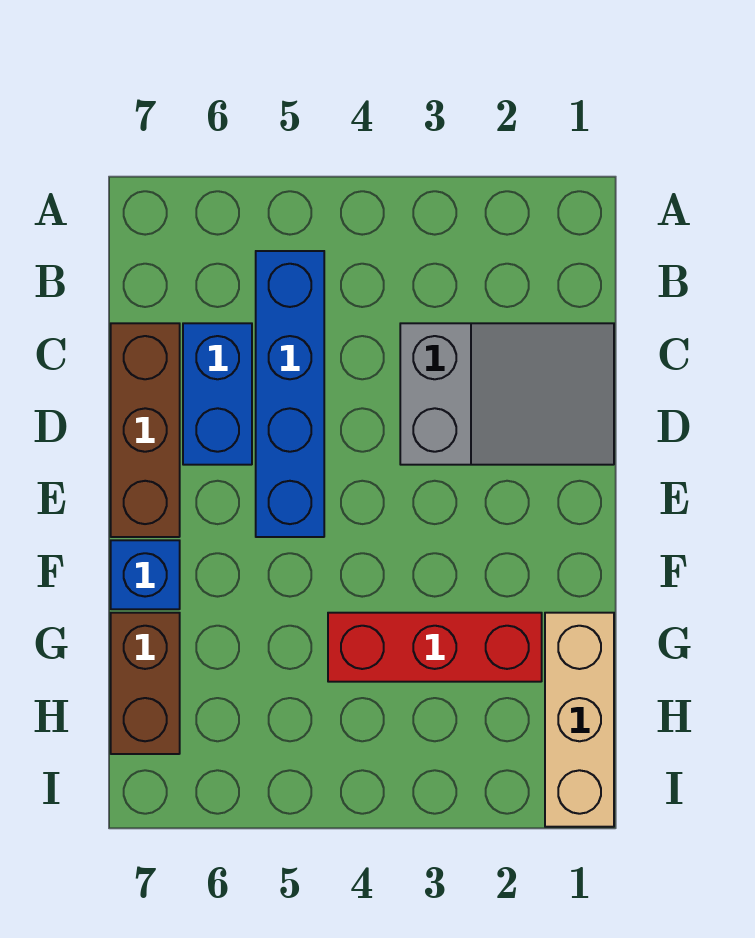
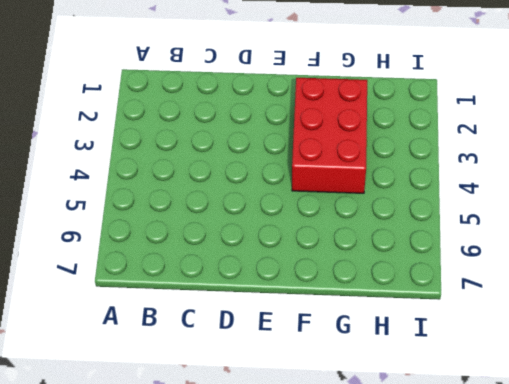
red 2x3 brick [292,78,367,193] -> red 1x3 brick [328,613,542,682]
none -> blue 1x4 brick [256,251,324,537]
none -> grey 2x3 slope [400,323,614,465]

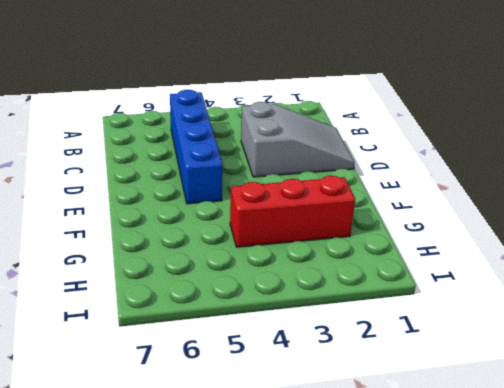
none -> blue 1x2 brick [183,323,252,465]
none -> brown 1x3 brick [111,323,180,537]

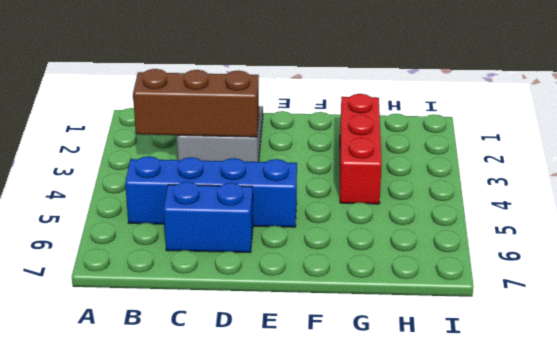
brown 1x3 brick [133,69,259,137] -> brown 1x3 brick moved to [111,323,180,537]
none -> blue 1x1 brick [111,540,180,609]
none -> tan 1x3 brick [545,613,614,827]

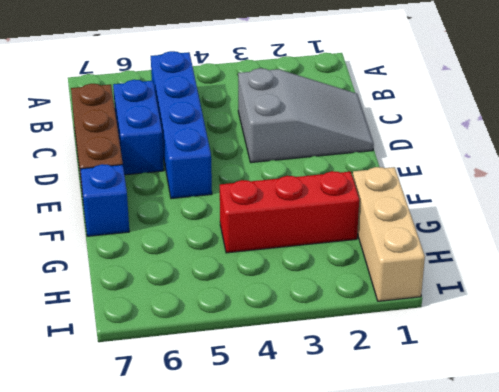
none -> brown 1x2 brick [111,613,180,754]

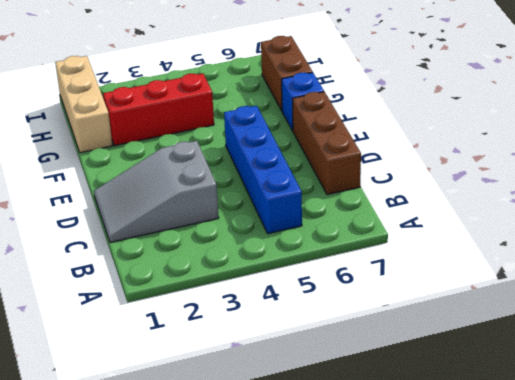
none -> blue 1x2 brick [183,323,252,465]

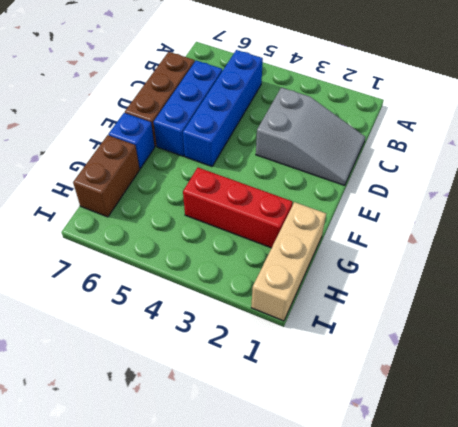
blue 1x3 brick [154,61,222,156] -> blue 1x2 brick [183,323,252,465]

